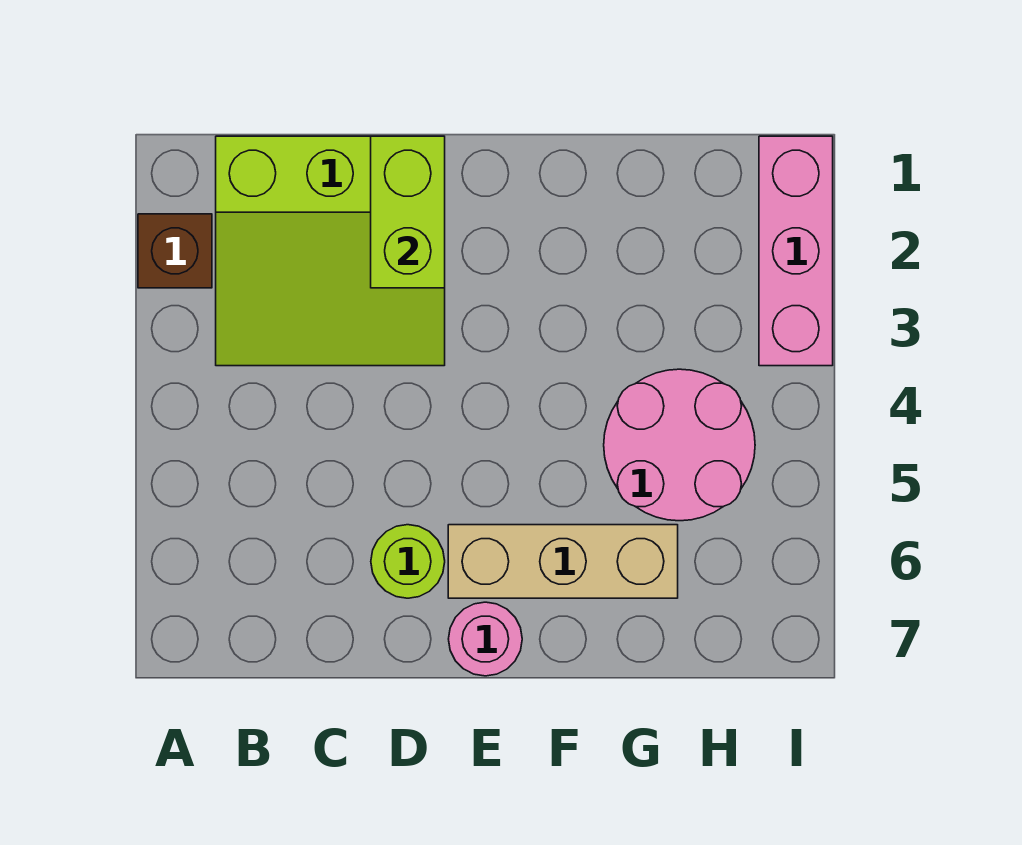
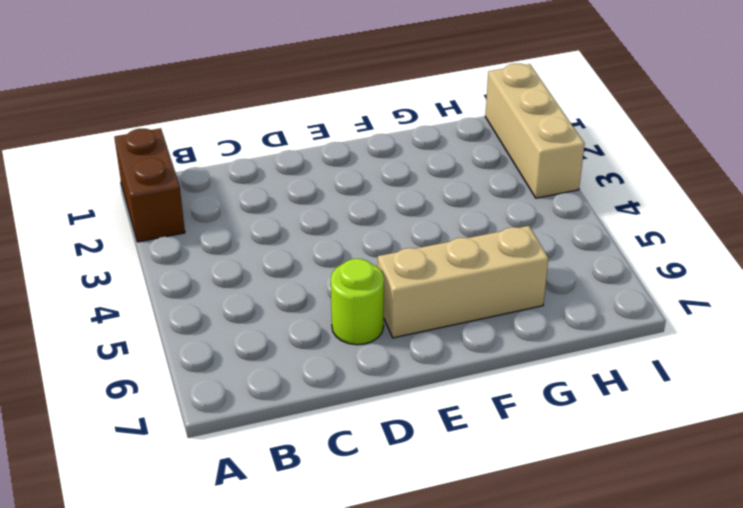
brown 1x2 brick [114,128,185,242] -> brown 1x1 brick [138,214,212,288]
tan 1x3 brick [485,64,585,198] -> pink 1x3 brick [759,136,833,366]
none -> lime 3x3 slope [216,136,445,366]
none -> pink 1x1 round brick [449,602,522,676]

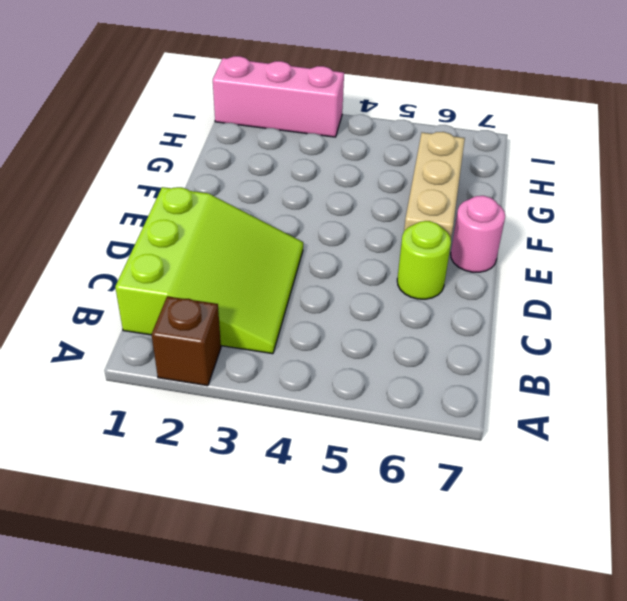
none -> pink 2x2 round brick [604,369,755,521]
none -> lime 1x2 brick [371,136,445,288]

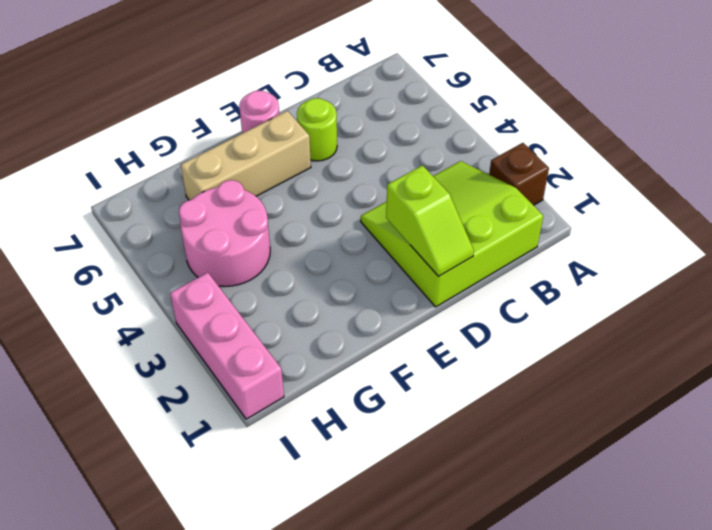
lime 1x2 slope [386,165,474,277] -> lime 1x2 brick [371,136,445,288]

